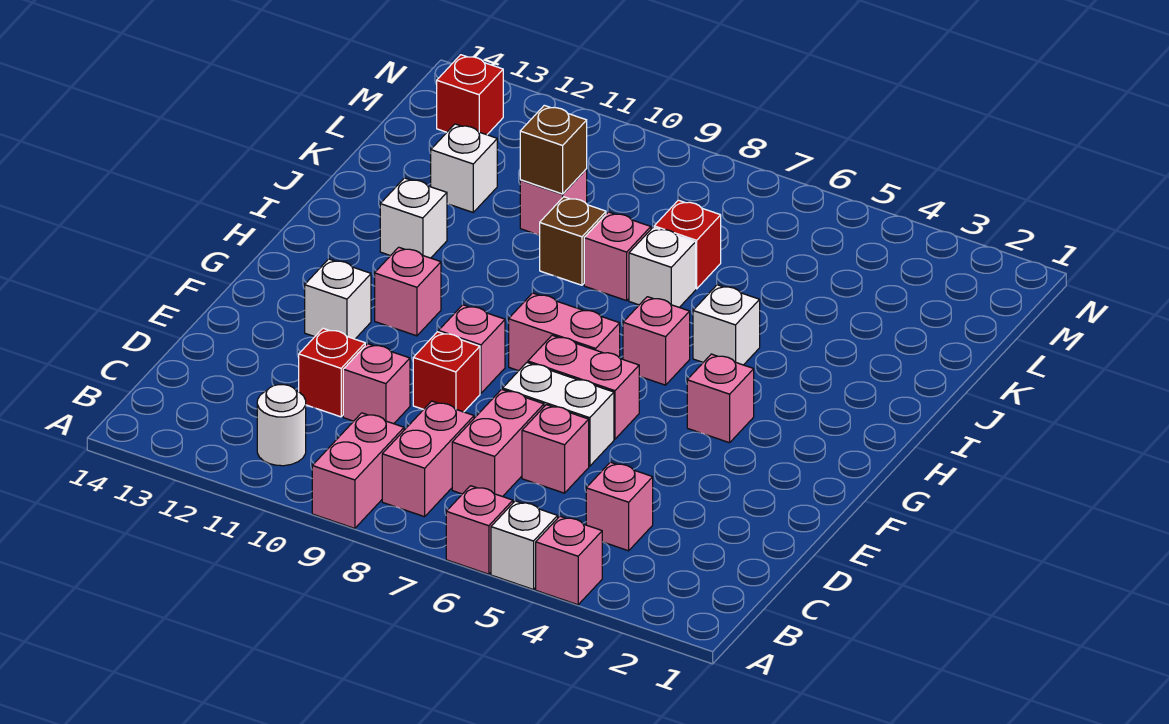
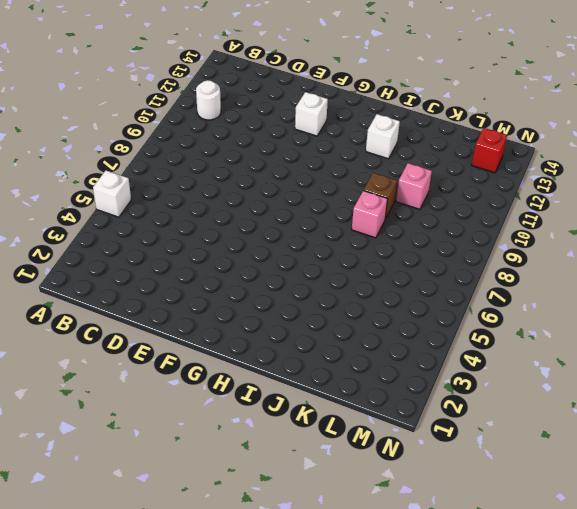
none -> pink 1x1 brick [536,516,602,605]
none -> pink 1x1 brick [446,486,513,574]
none -> pink 1x2 brick [312,413,404,528]
none -> pink 1x2 brick [382,401,474,517]

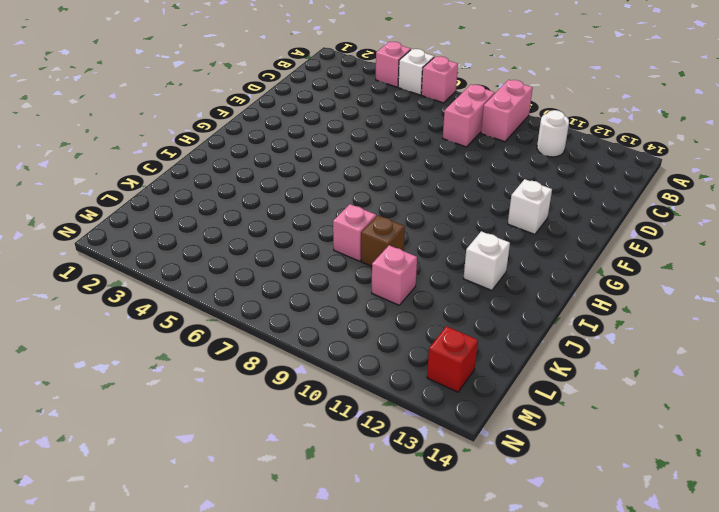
none -> pink 1x1 brick [586,462,653,551]
none -> pink 1x2 brick [452,389,544,497]
none -> pink 1x1 brick [522,405,589,493]
none -> pink 1x1 brick [343,344,410,424]

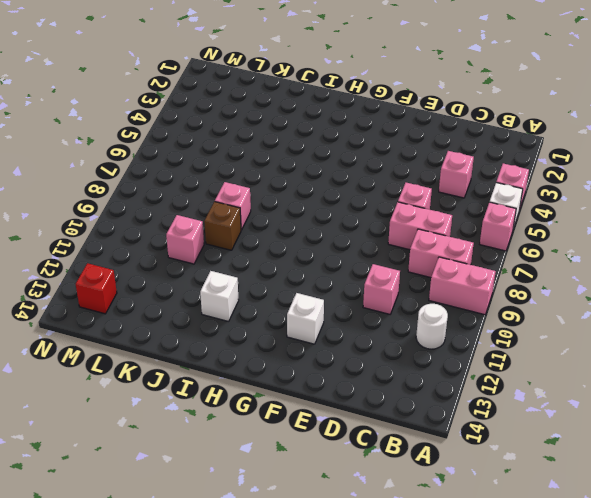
none -> red 1x1 brick [299,328,365,417]
none -> white 1x2 brick [503,363,614,466]
none -> red 1x1 brick [413,332,480,412]
none -> pink 1x2 brick [528,335,639,439]

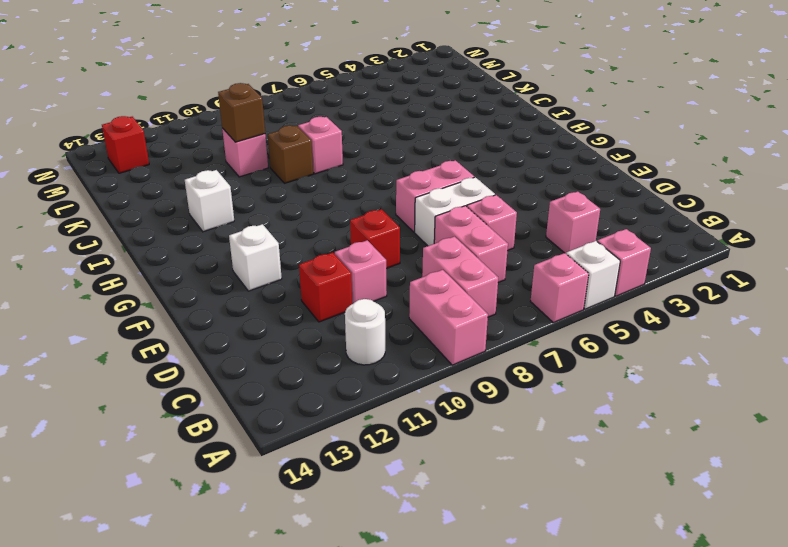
none -> pink 1x1 brick [439,305,505,393]
none -> pink 1x1 brick [687,354,754,443]
none -> pink 1x2 brick [509,293,620,371]
none -> pink 1x1 brick [375,247,441,336]

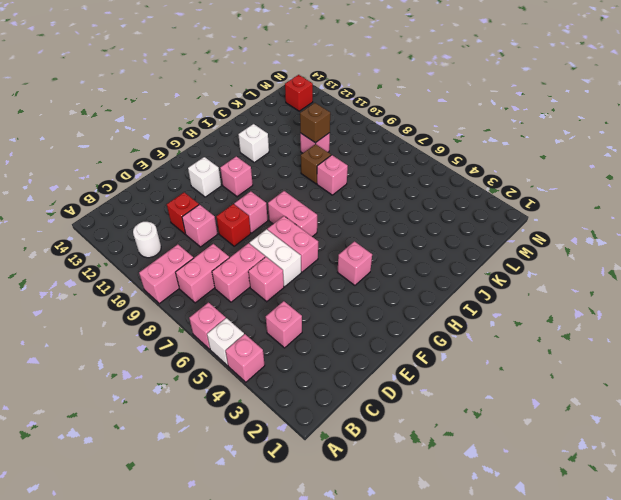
none -> pink 1x1 brick [623,297,690,385]
none -> white 1x1 brick [693,285,760,365]
none -> white 1x1 brick [629,227,696,307]
none -> red 1x1 brick [654,200,721,289]

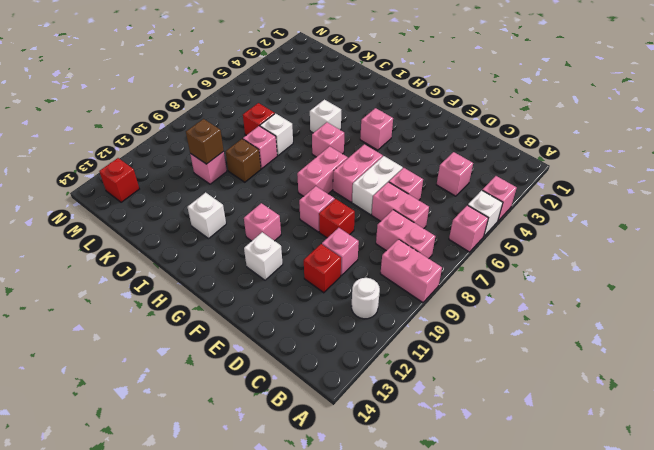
none -> white 1x1 brick [431,124,497,212]

